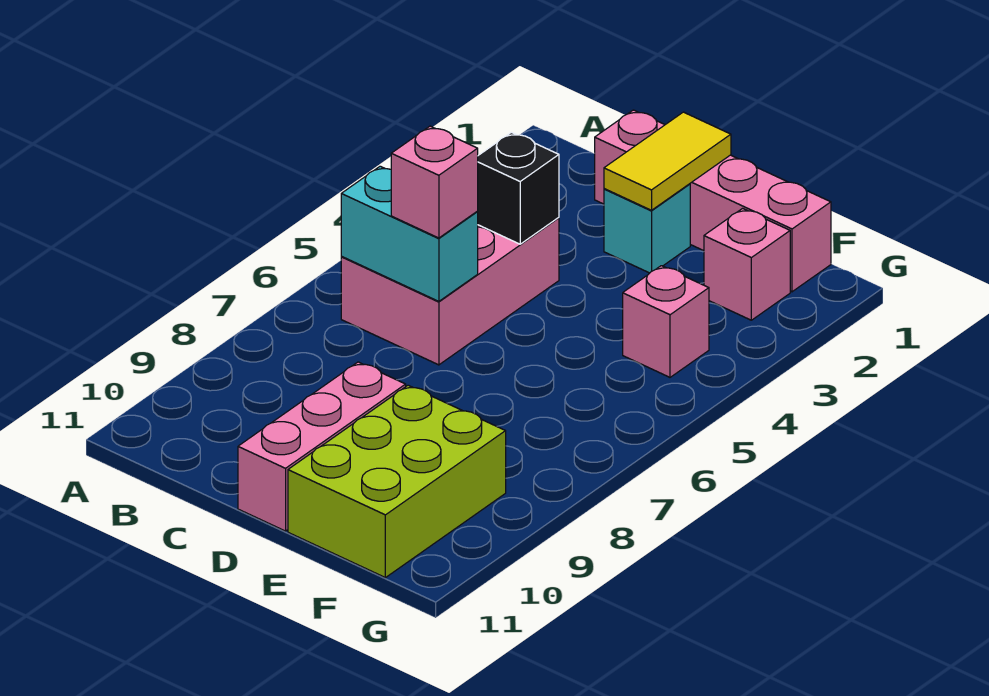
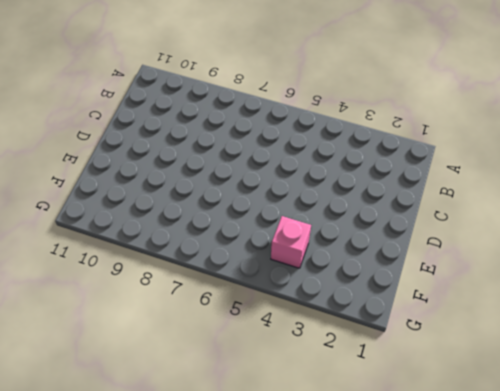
none -> pink 2x3 brick [341,218,559,365]
none -> pink 1x4 brick [595,110,831,292]

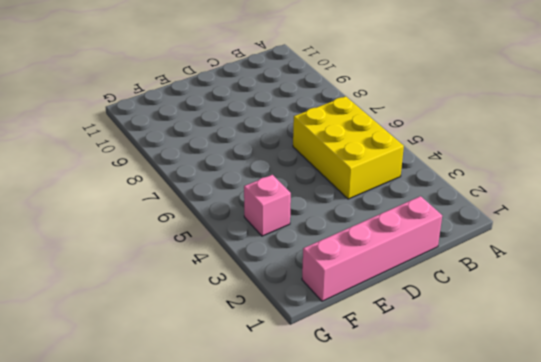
yellow 2x3 brick [293,96,404,199] -> pink 2x3 brick [341,218,559,365]
none -> cyan 1x1 brick [604,184,690,273]
none -> pink 1x3 brick [238,362,406,531]

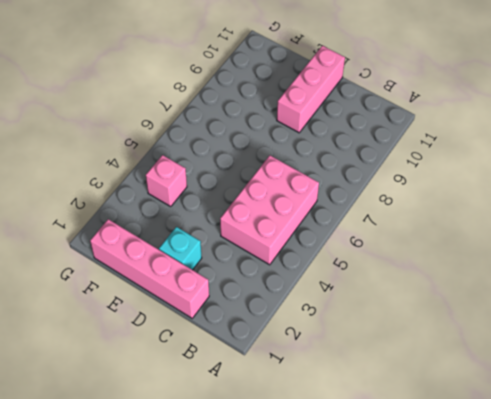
none -> lime 2x3 brick [288,385,506,578]
none -> pink 1x1 brick [704,208,790,320]

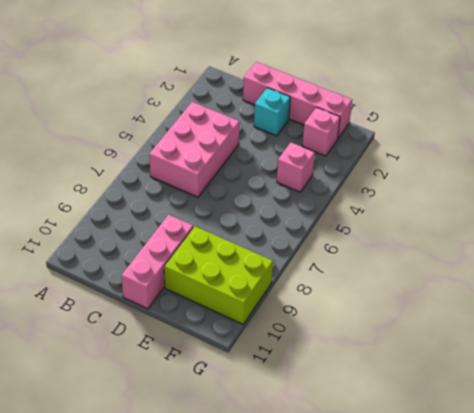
lime 2x3 brick [164,226,273,324] -> lime 2x3 brick turned to [288,385,506,578]
none -> cyan 1x2 brick [341,166,478,301]
none -> black 1x1 brick [477,132,559,244]

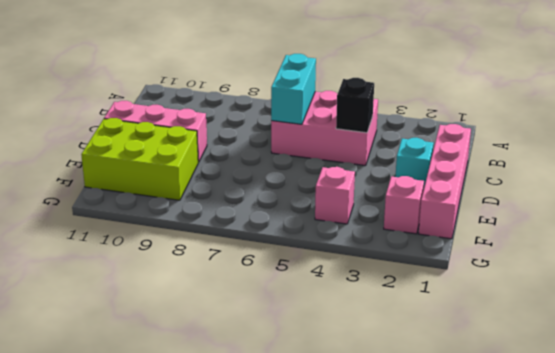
none -> yellow 1x2 tile [604,112,731,210]
none -> pink 1x1 brick [391,126,478,238]

